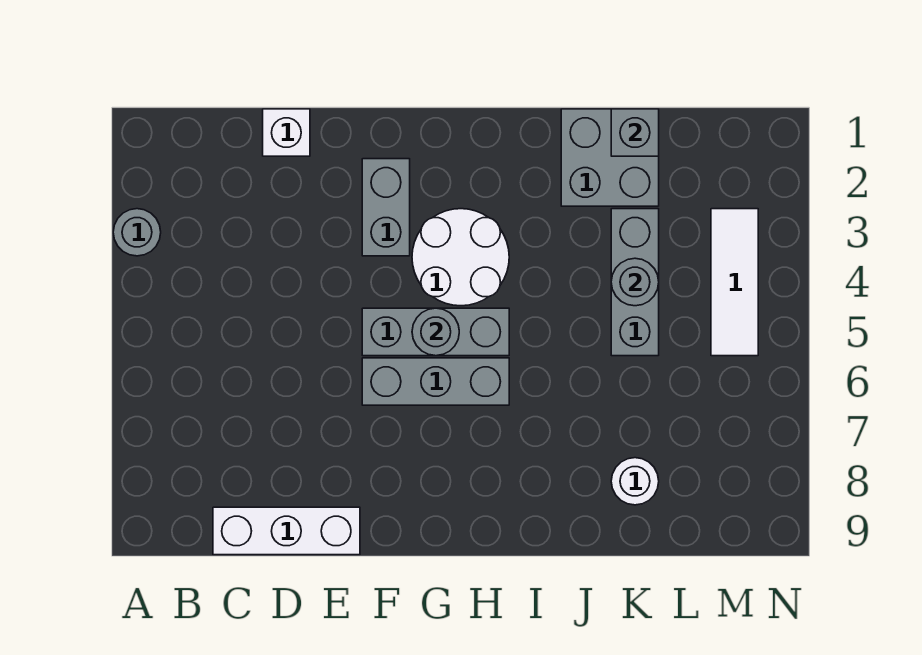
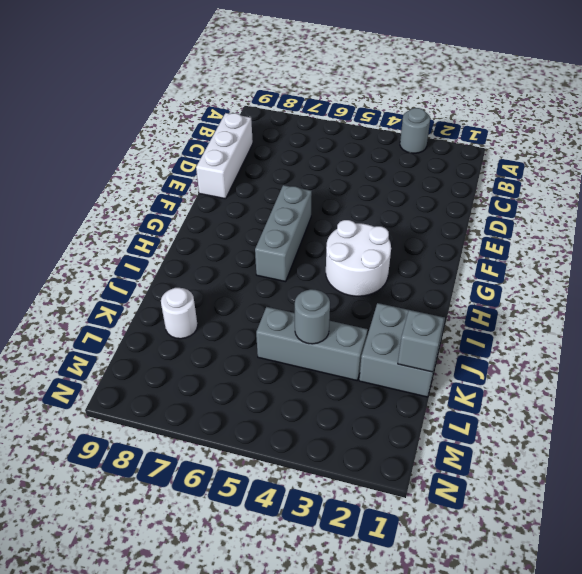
none -> white 1x1 brick [263,109,310,156]
none -> grey 1x2 brick [362,159,410,256]
none -> grey 1x3 brick [362,308,509,356]

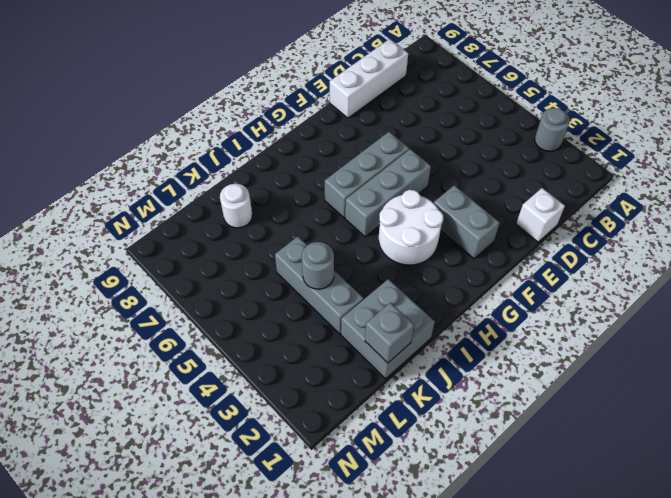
none -> white 1x3 tile [711,209,758,356]
none -> grey 1x1 round brick [412,308,459,356]

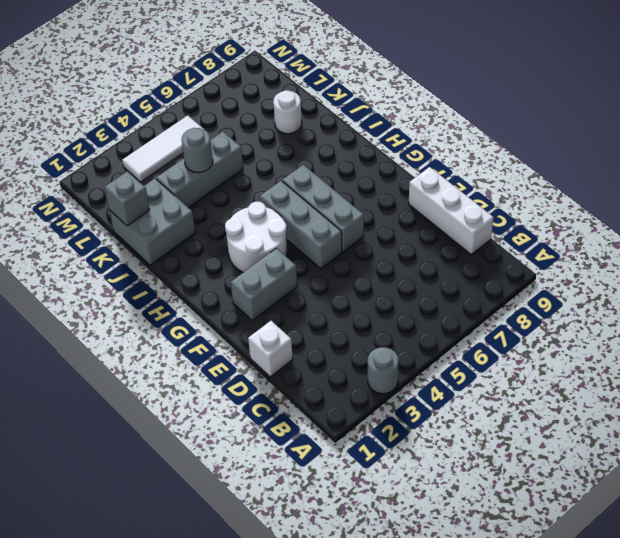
none -> grey 1x1 round brick [412,308,459,356]

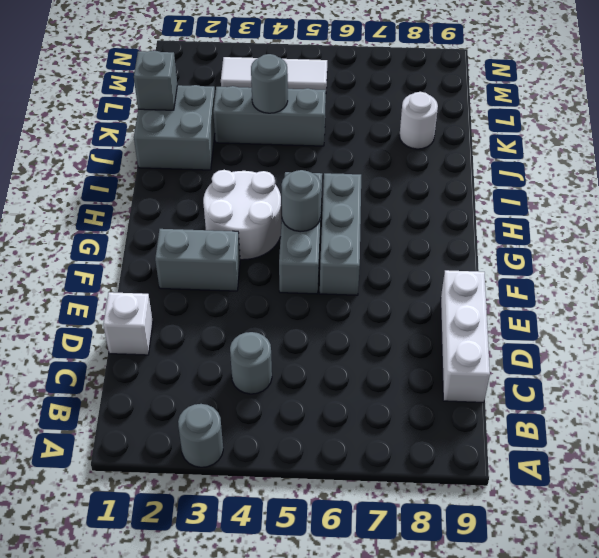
grey 1x1 round brick [230,332,272,394] -> none

